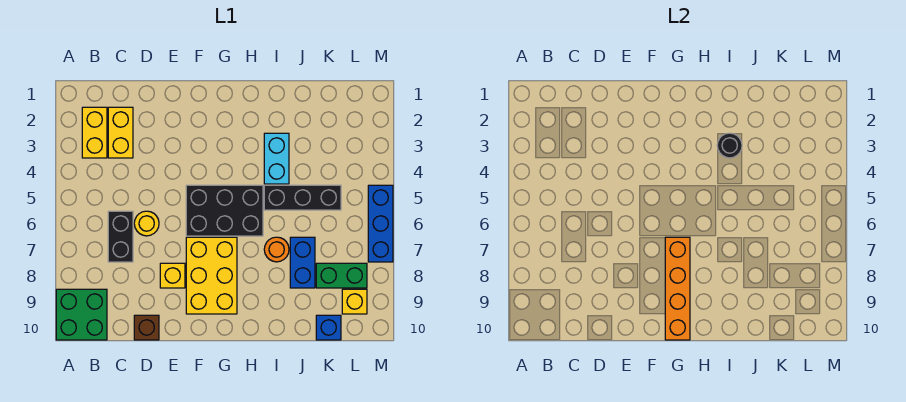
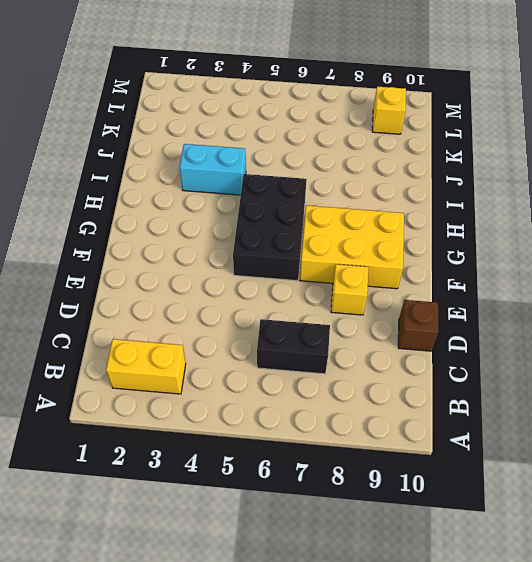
none -> green 2x2 brick [56,289,107,340]
none -> yellow 1x2 brick [108,107,133,158]
none -> yellow 1x1 round brick [134,211,159,236]

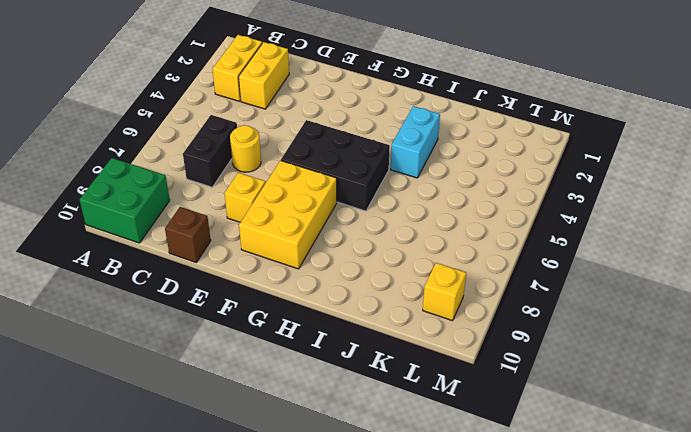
none -> black 1x3 brick [264,185,341,210]
none -> orange 1x1 round brick [264,237,289,262]
none -> blue 1x2 brick [290,237,315,288]

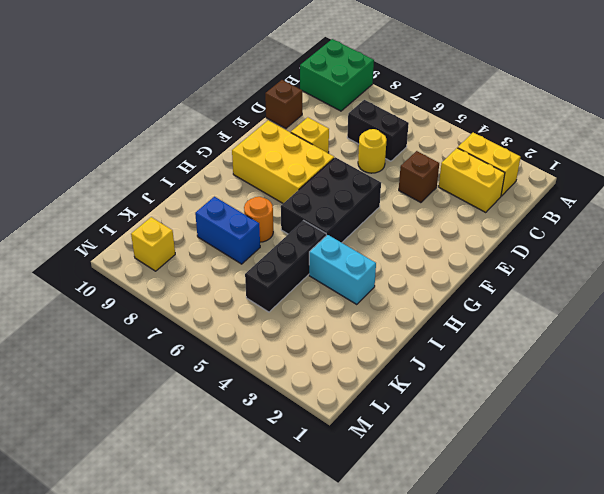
brown 1x1 brick [399,151,439,203] -> none
none -> green 1x2 brick [316,263,367,288]
none -> blue 1x1 brick [316,315,341,340]
none -> blue 1x3 brick [368,185,393,262]

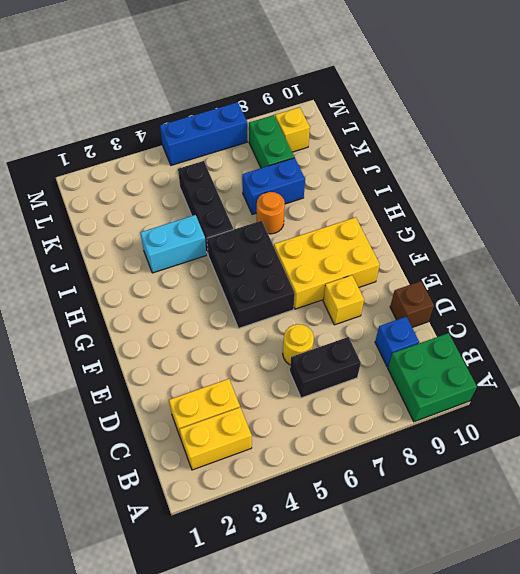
blue 1x1 brick [375,317,419,367] -> blue 1x1 brick moved to [316,315,341,340]
none -> orange 1x4 brick [665,237,690,340]
none -> black 1x1 round brick [717,133,742,158]

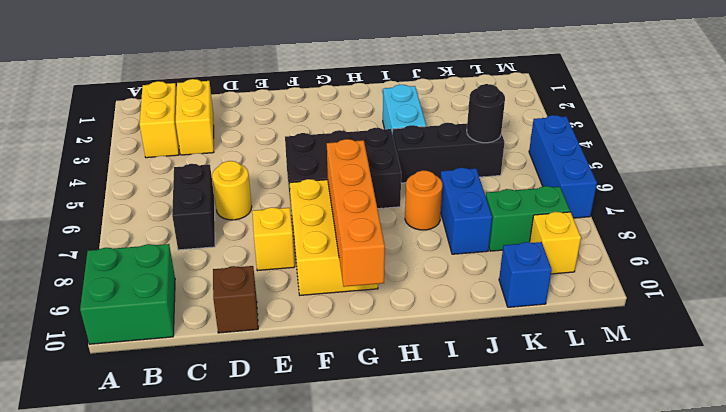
black 1x1 round brick [467,84,505,143] -> black 1x1 round brick moved to [717,133,742,158]

